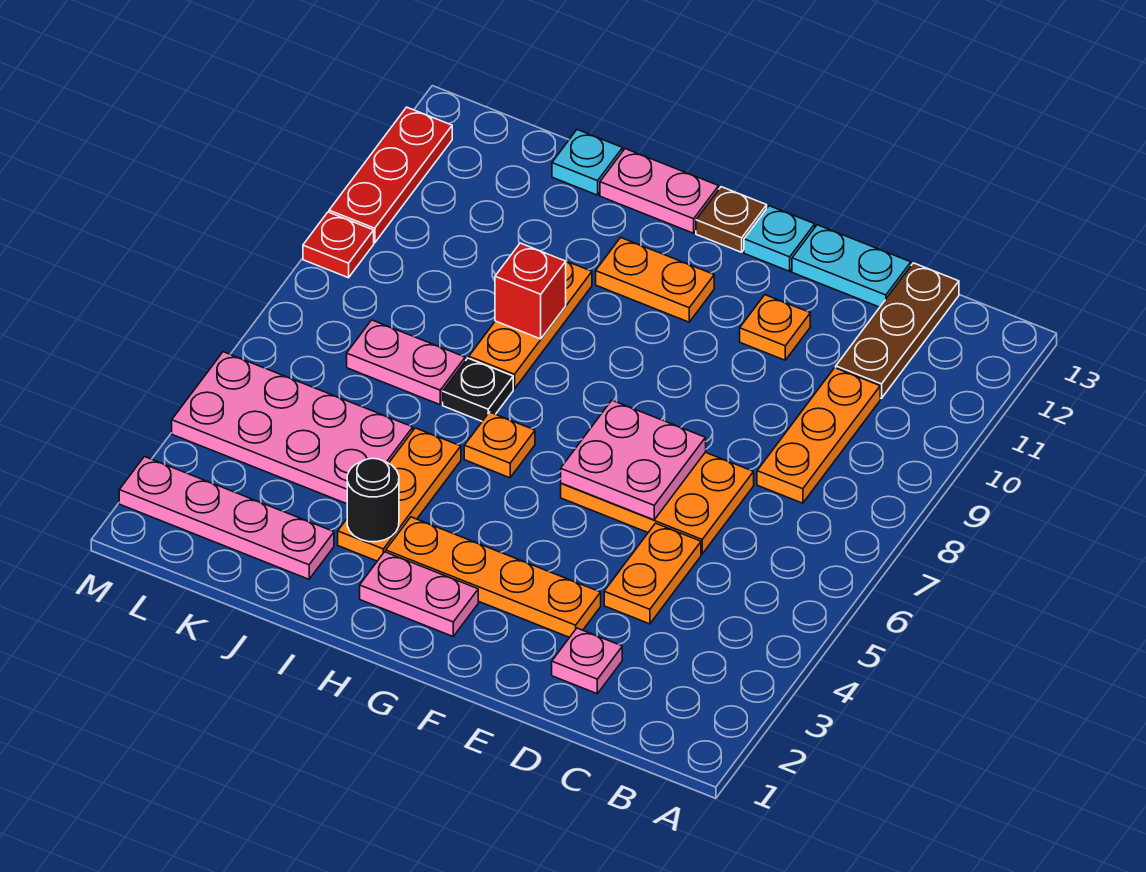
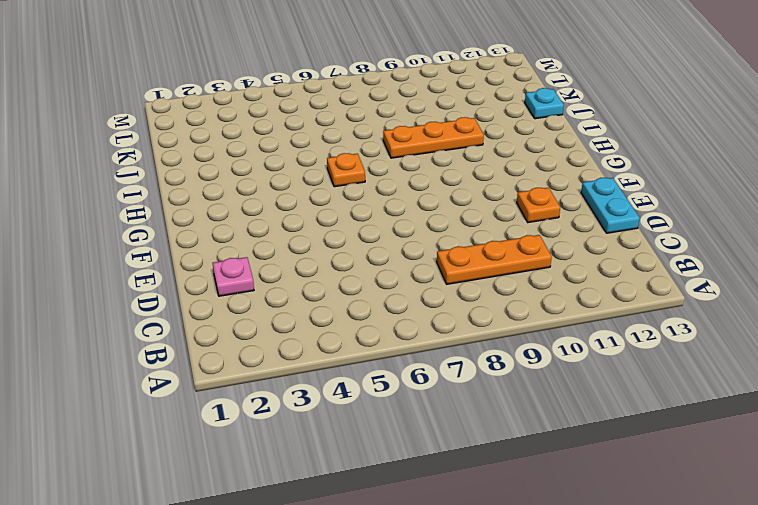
none -> brown 1x3 plate [836,263,959,399]
none -> orange 1x2 plate [604,523,701,624]
none -> orange 2x3 plate [561,452,754,554]

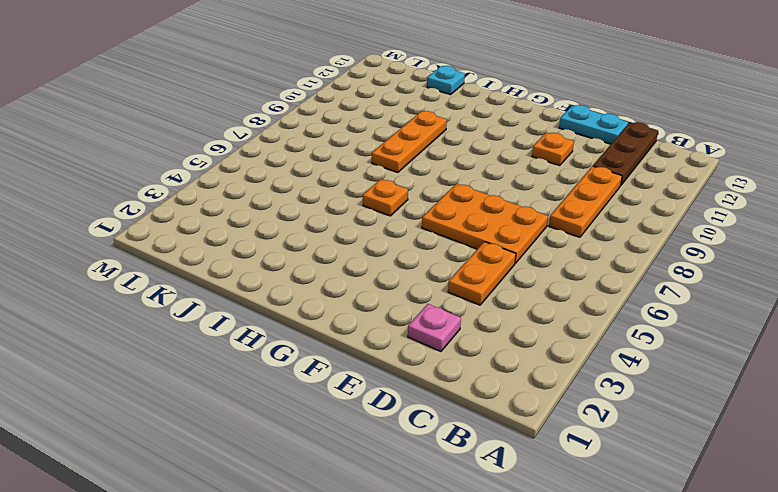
none -> orange 1x4 plate [386,517,601,637]
none -> cyan 1x1 plate [744,206,815,271]
none -> pink 1x2 plate [360,552,478,636]

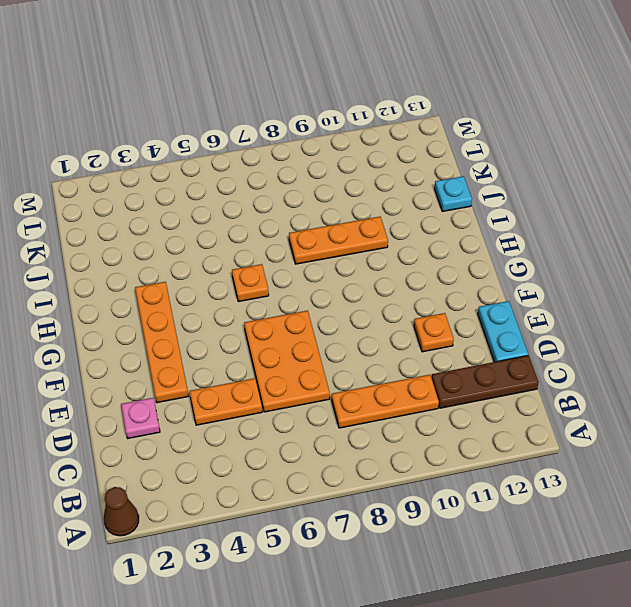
brown 1x1 cone [104,487,139,536] -> none
none -> cyan 1x1 plate [744,206,815,271]
none -> pink 1x2 plate [360,552,478,636]
none -> orange 1x2 plate [596,237,714,322]

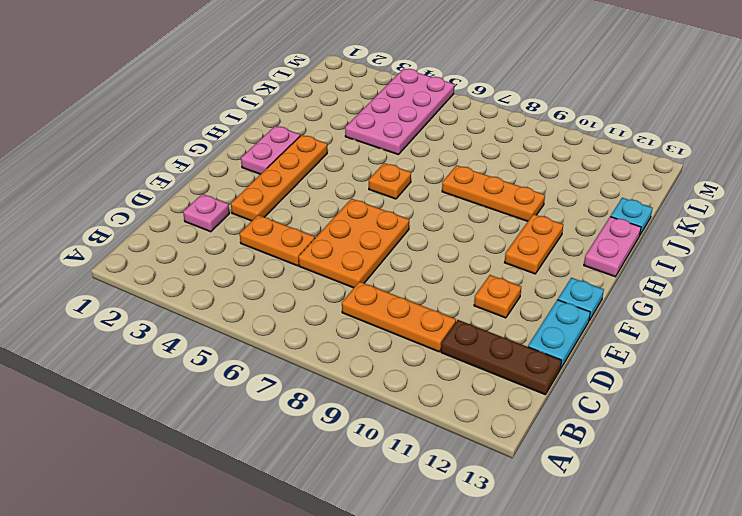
none -> brown 1x1 plate [696,187,767,252]
none -> orange 1x3 plate [338,428,461,561]
none -> black 1x1 plate [443,358,513,421]

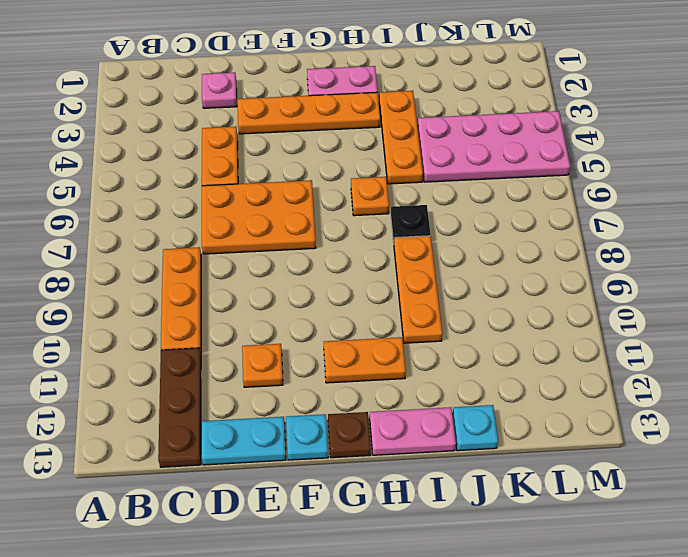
none -> pink 1x4 plate [119,457,334,579]
none -> pink 1x2 plate [347,320,465,405]
none -> red 1x1 plate [303,212,374,278]

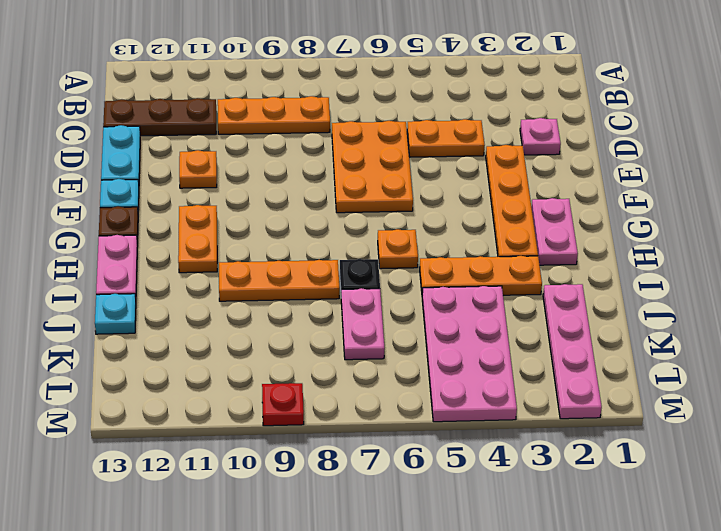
none -> red 1x3 plate [329,107,452,243]
none -> pink 2x2 plate [561,400,706,520]
none -> black 1x1 round brick [347,458,399,542]

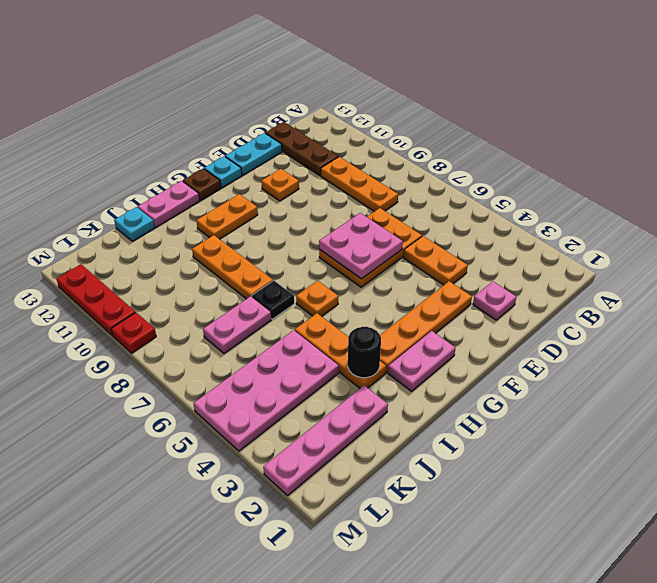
none -> red 1x1 brick [495,243,566,339]

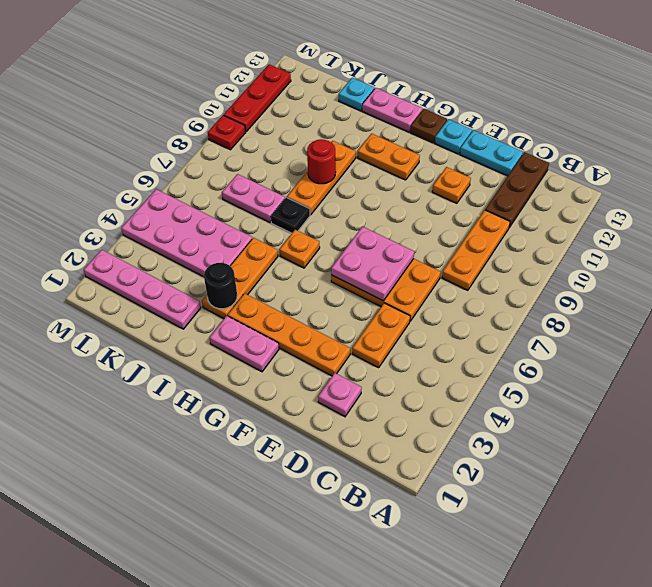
red 1x1 round brick [307,139,336,184] -> red 1x1 brick [495,243,566,339]

